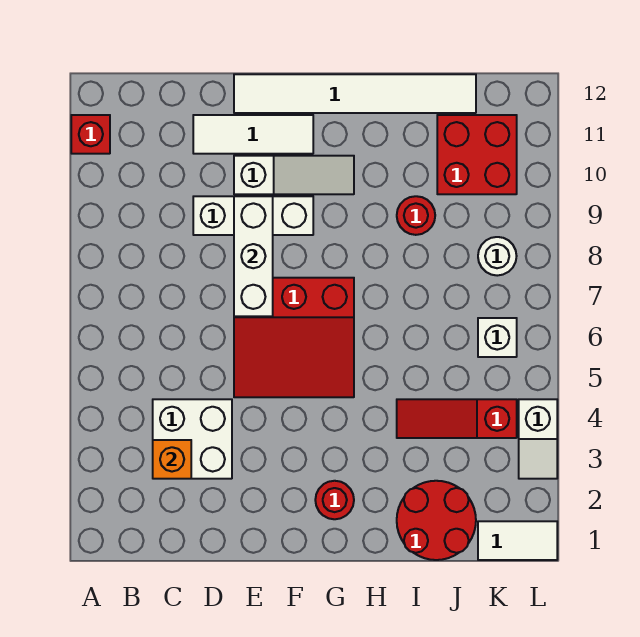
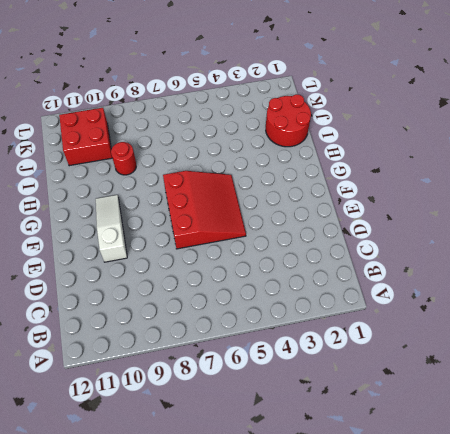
none -> red 1x1 brick [71,115,110,154]
none -> white 2x2 brick [153,399,232,479]
none -> white 1x3 brick [193,196,313,235]

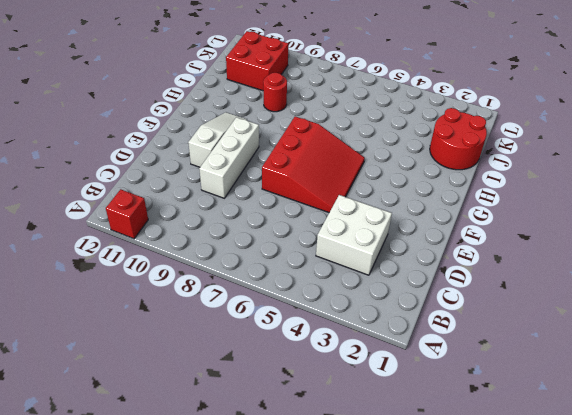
none -> white 1x3 tile [193,115,313,154]
none -> white 1x6 tile [234,74,476,113]
none -> red 1x1 round brick [315,481,354,519]

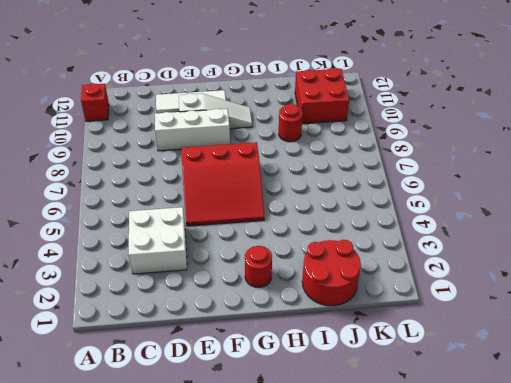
none -> white 1x6 tile [234,74,476,113]
none -> red 1x3 slope [397,399,517,438]
none -> white 1x2 tile [478,521,557,560]

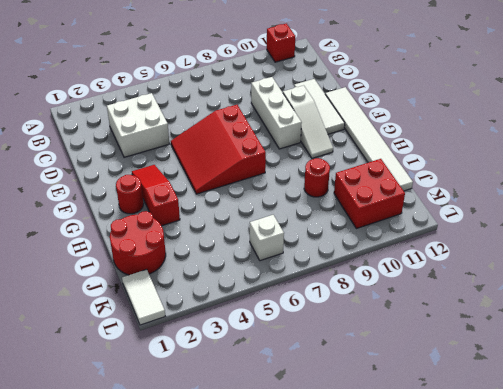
red 1x3 slope [132,165,180,226] -> red 1x3 slope moved to [397,399,517,438]
none -> white 1x1 round brick [478,237,517,276]
none -> white 1x2 slope [519,399,557,479]
none -> orange 1x1 brick [153,440,191,479]

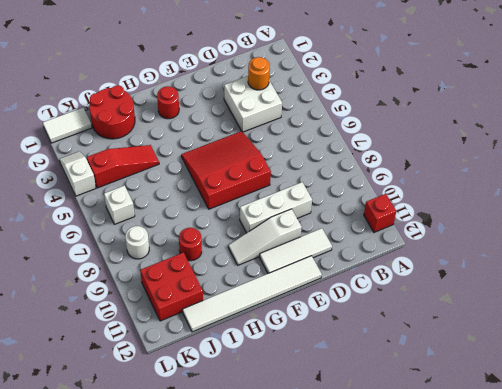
orange 1x1 round brick [248,57,270,90] -> orange 1x1 brick [153,440,191,479]
none -> white 1x3 brick [234,196,273,316]

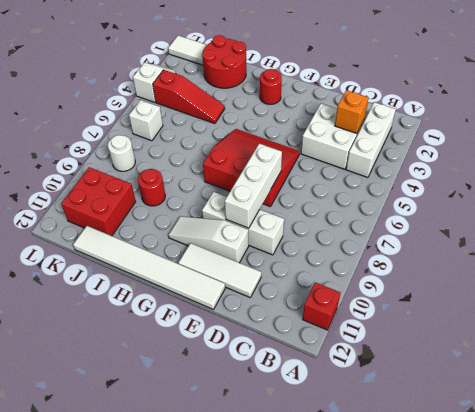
white 1x3 brick [346,102,396,177] -> none

